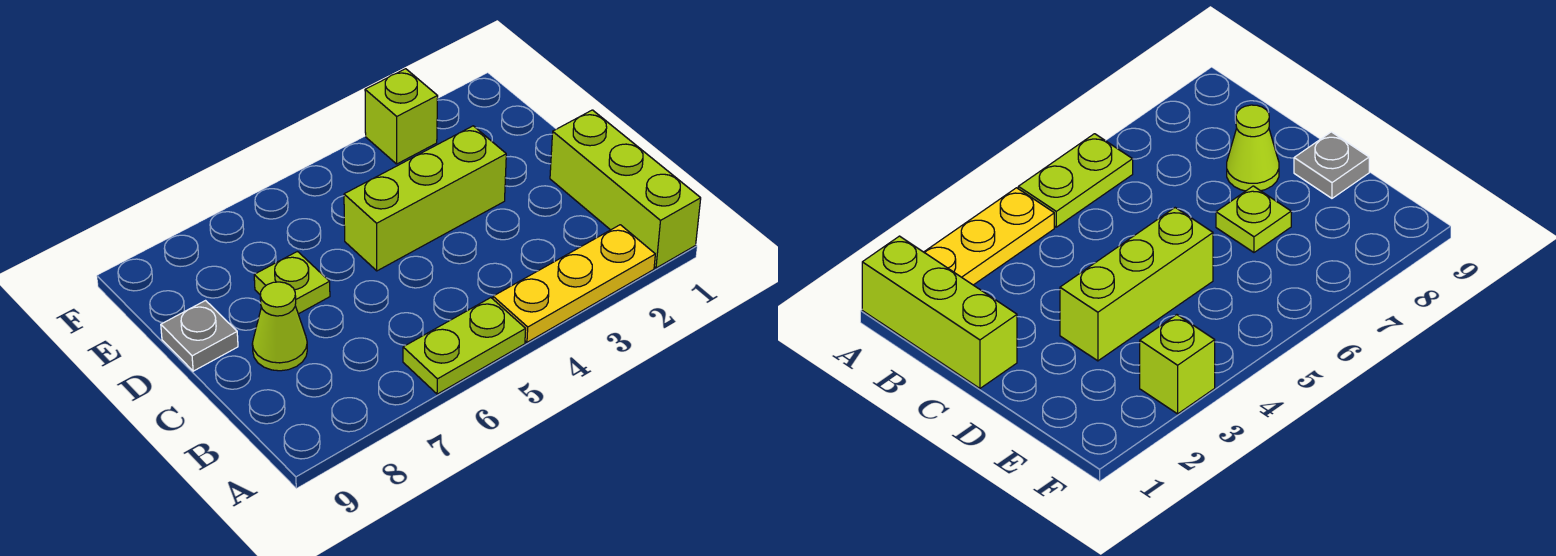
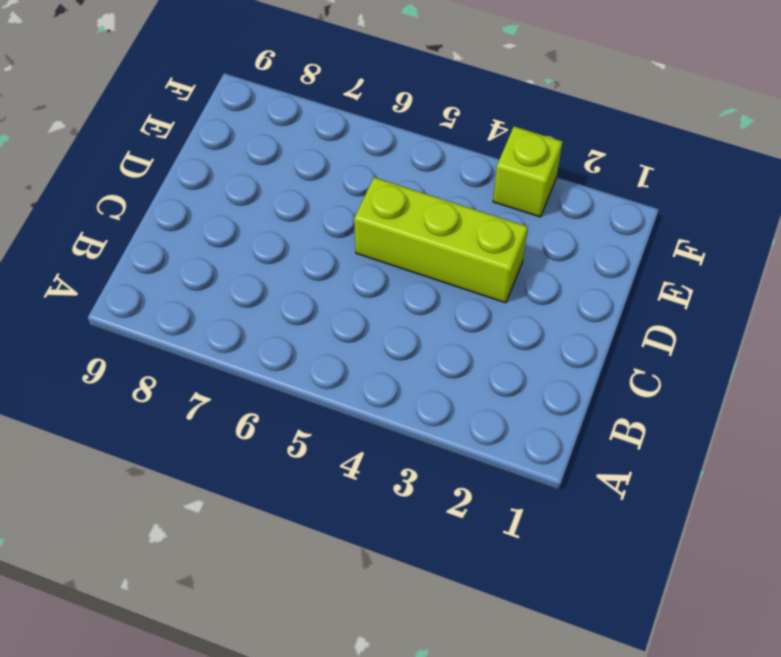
none -> lime 1x3 brick [550,110,701,268]
none -> yellow 1x3 plate [493,225,655,342]

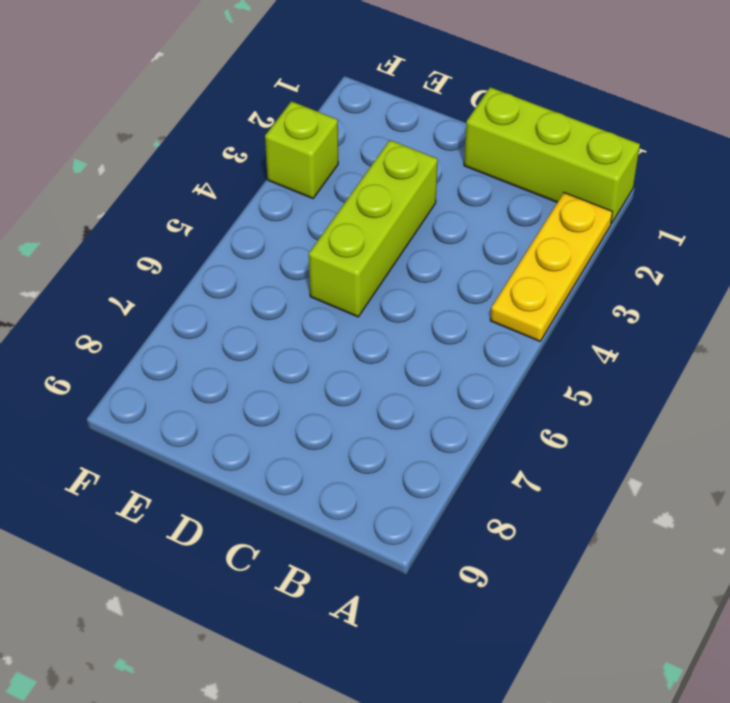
none -> lime 1x2 plate [403,298,526,394]
none -> lime 1x1 cone [252,282,307,371]

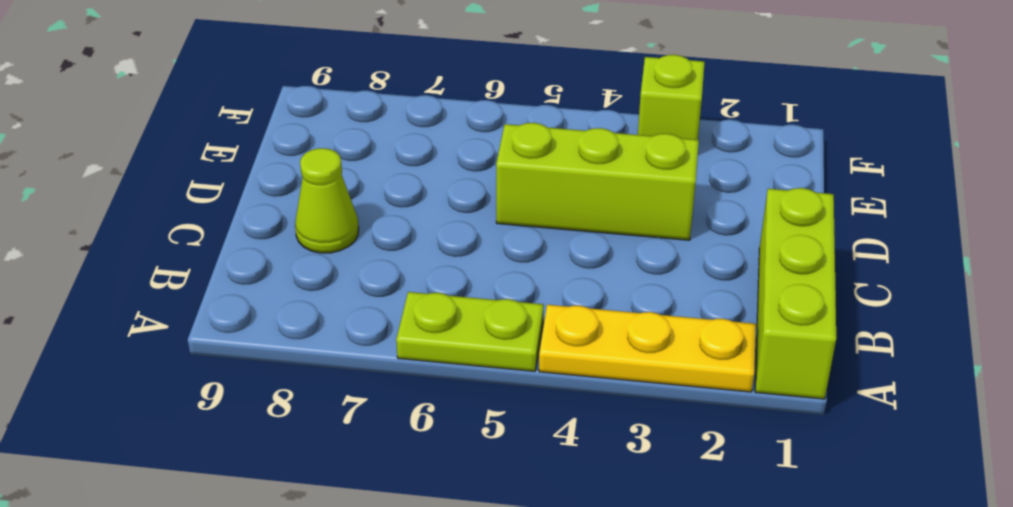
none -> lime 1x1 plate [254,251,330,314]
none -> grey 1x1 plate [161,301,238,371]

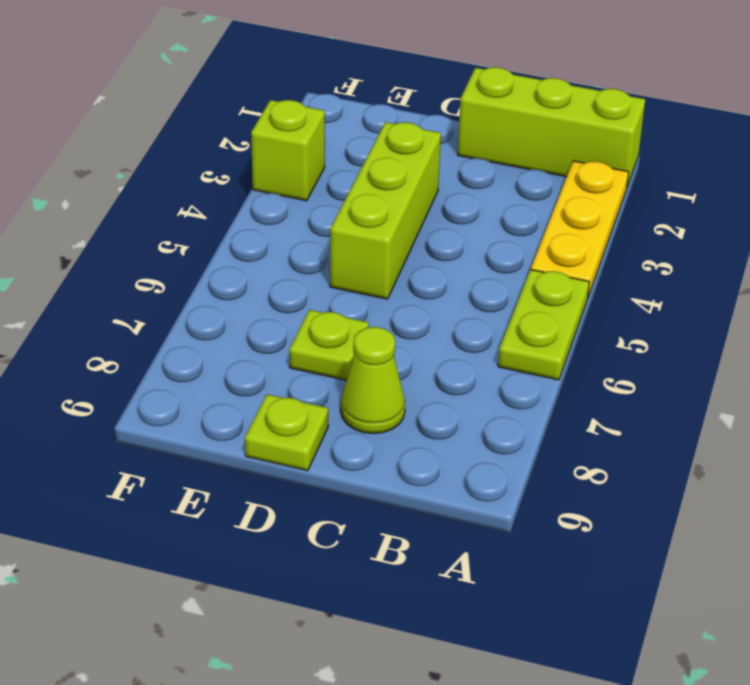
lime 1x1 plate [245,394,328,471] -> grey 1x1 plate [161,301,238,371]

